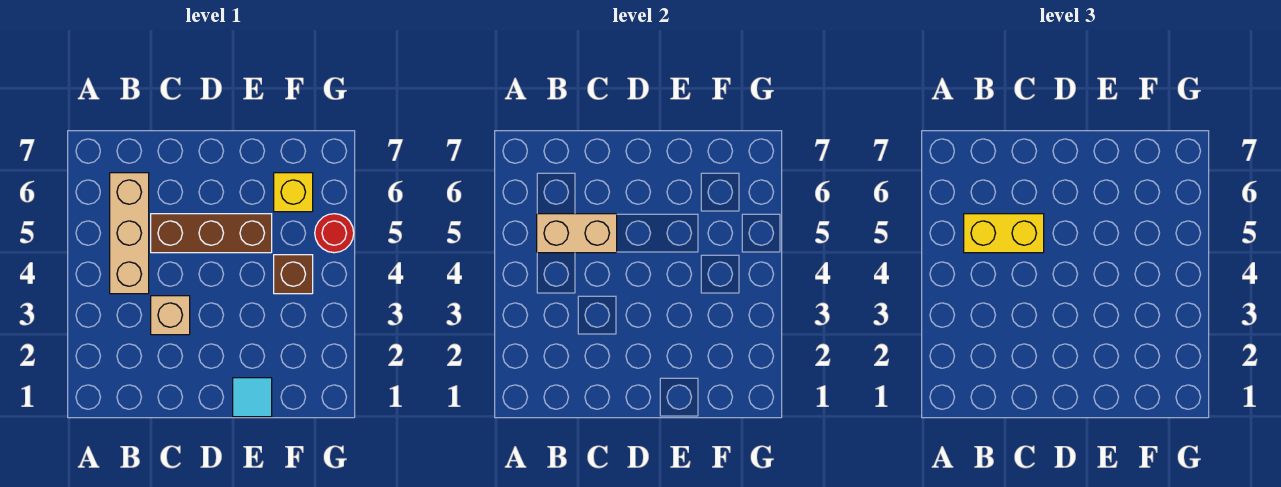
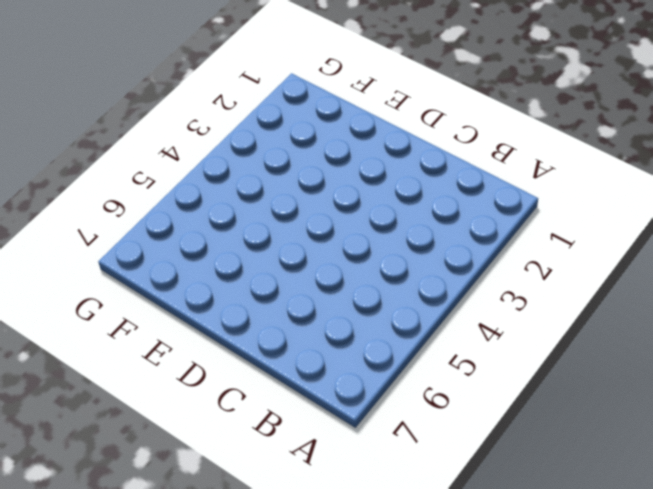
none -> tan 1x3 brick [110,173,149,294]
none -> tan 1x1 brick [151,296,190,335]

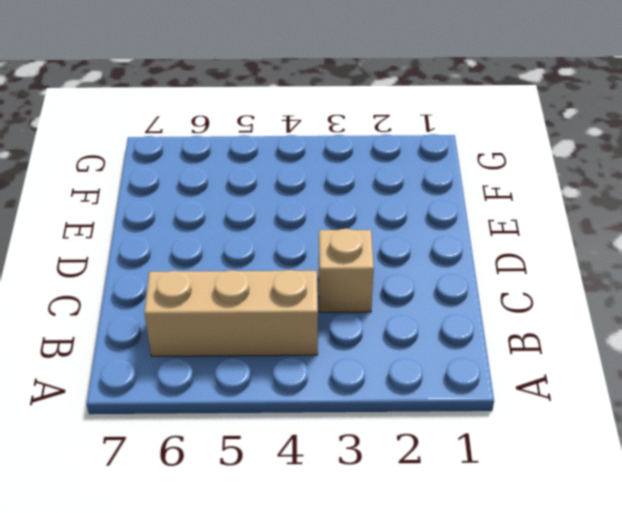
none -> brown 1x3 brick [151,214,272,253]
none -> cyan 1x1 tile [233,378,272,417]

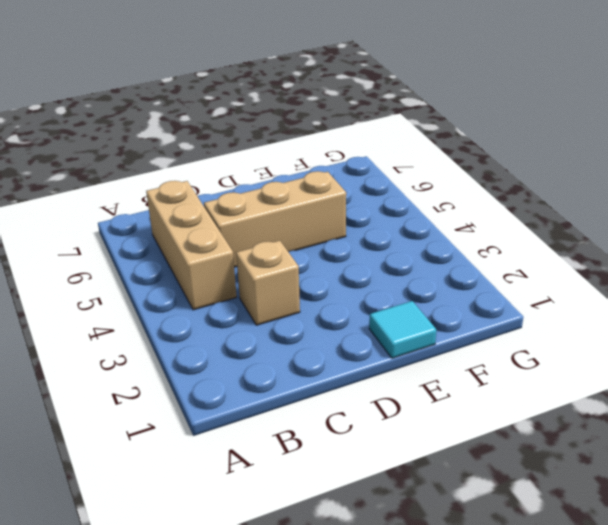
tan 1x3 brick [204,171,346,267] -> brown 1x3 brick [151,214,272,253]
none -> brown 1x1 brick [274,255,313,294]
none -> yellow 1x1 brick [274,173,313,212]

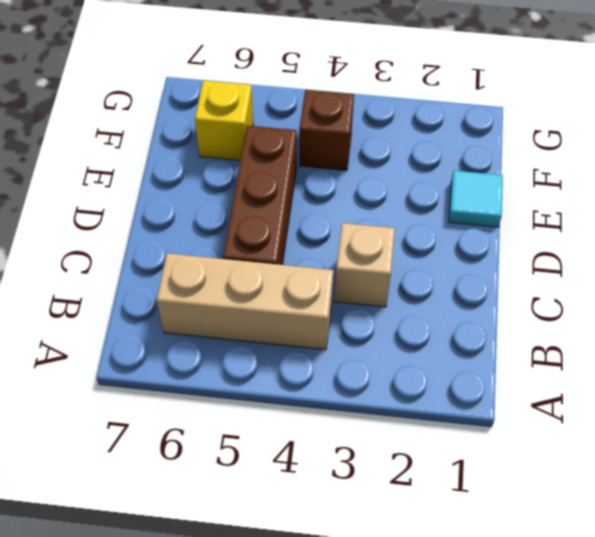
none -> red 1x1 round brick [315,214,354,253]
none -> tan 1x2 brick [537,214,617,253]

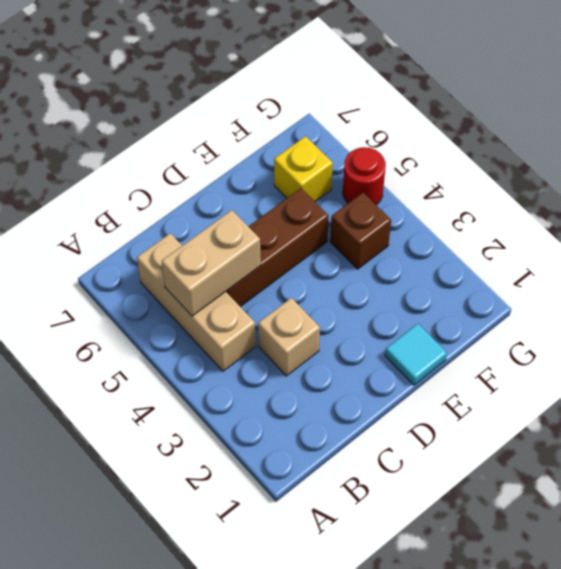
none -> yellow 1x2 brick [964,214,1044,253]

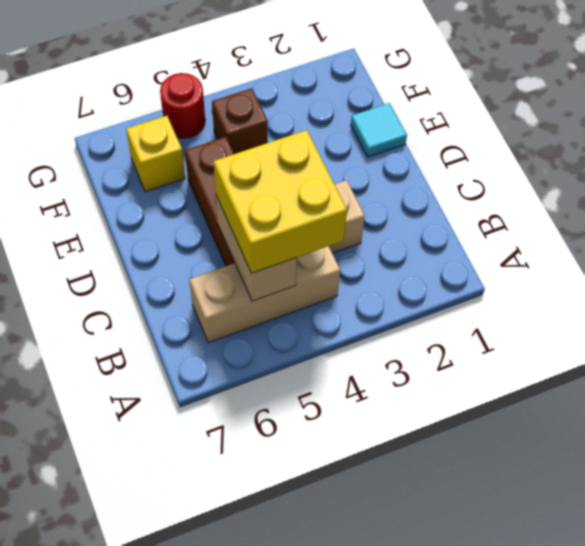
yellow 2x2 brick [213,130,347,273] -> yellow 1x2 brick [964,214,1044,253]

